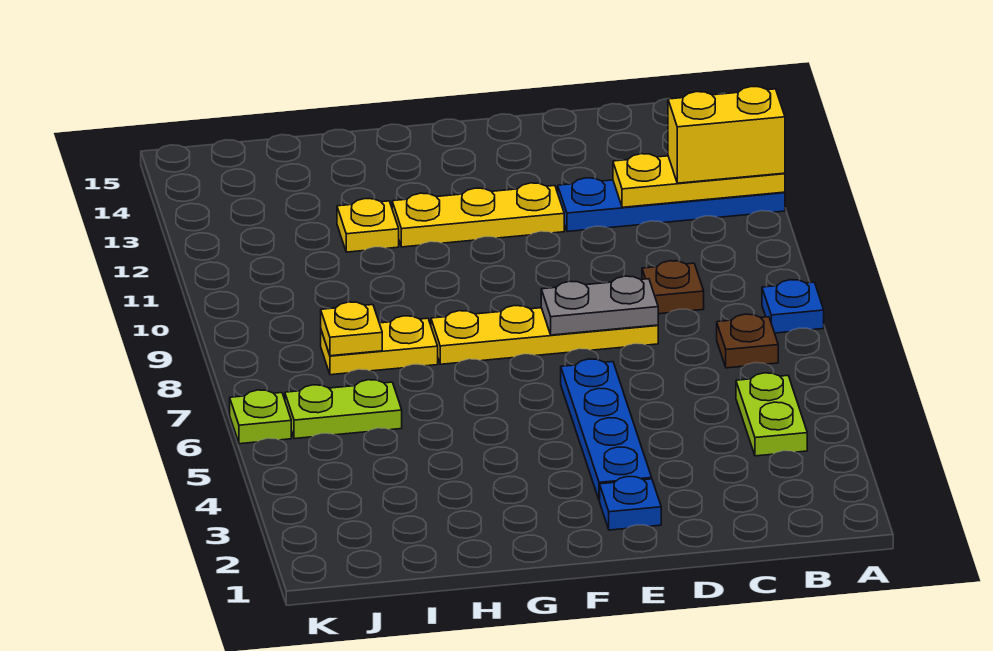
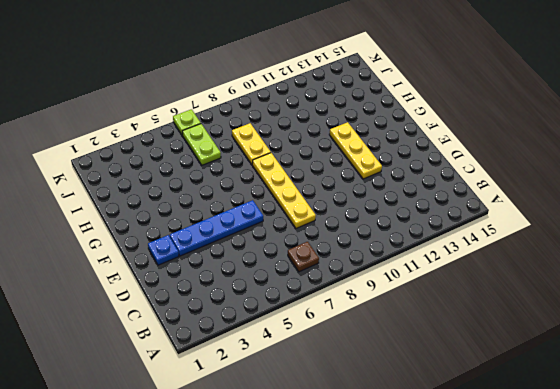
none -> blue 1x1 plate [762,280,824,333]
none -> blue 1x4 plate [558,178,785,232]
none -> lime 1x2 plate [736,373,807,456]

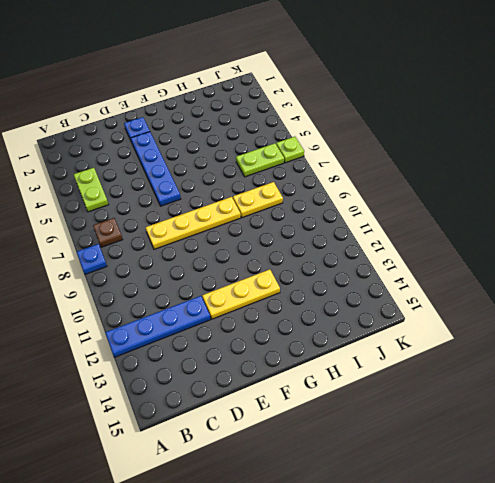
none -> brown 1x1 plate [642,261,704,314]
none -> yellow 1x1 plate [337,199,399,252]
none -> yellow 1x3 plate [613,154,785,207]

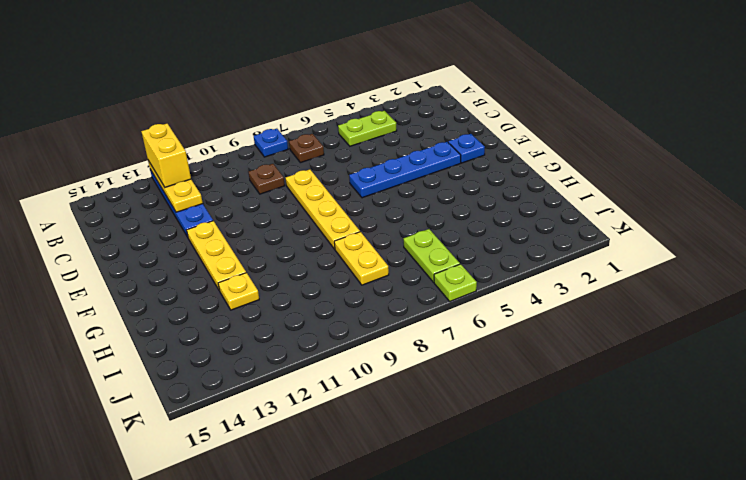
none -> grey 1x2 plate [541,276,658,335]
none -> yellow 1x1 plate [321,302,382,356]

